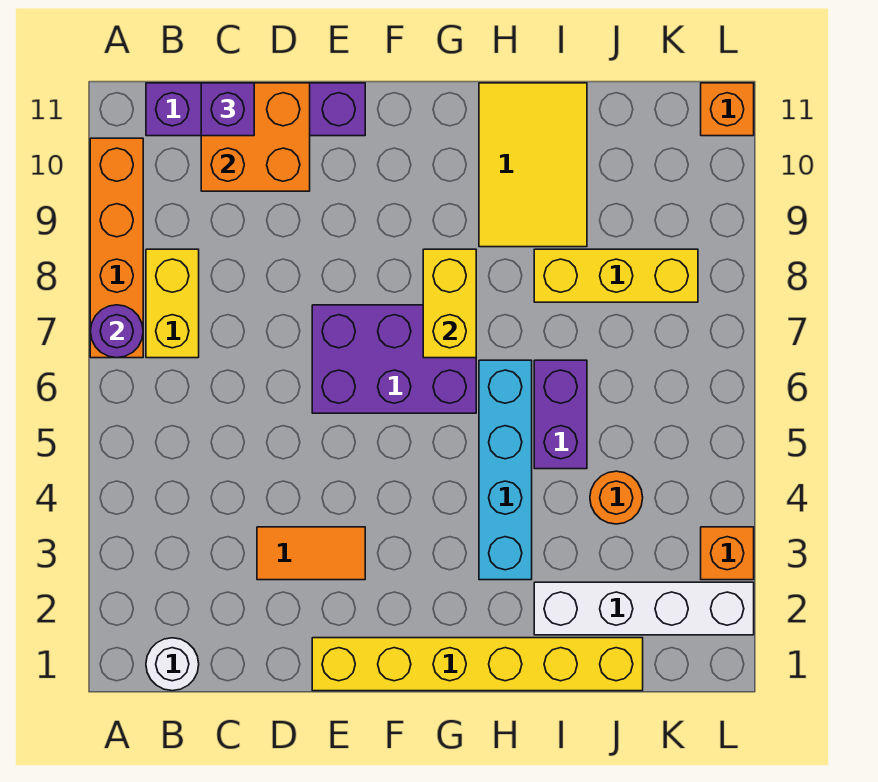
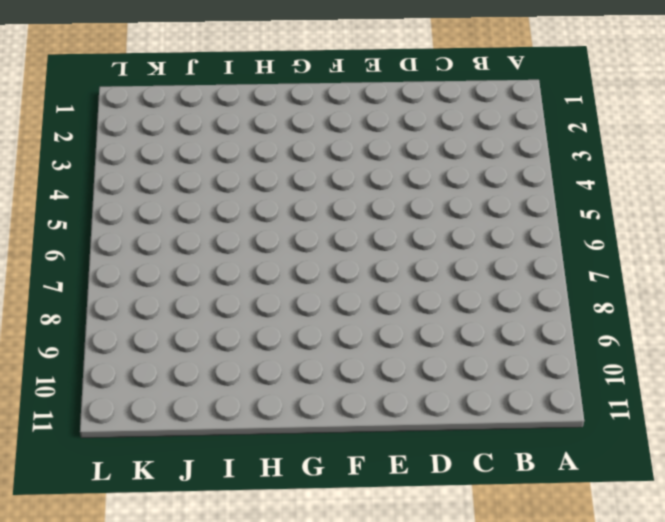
none -> orange 1x4 brick [90,138,143,358]
none -> white 1x1 round brick [146,638,199,691]
none -> yellow 1x2 brick [146,249,199,358]

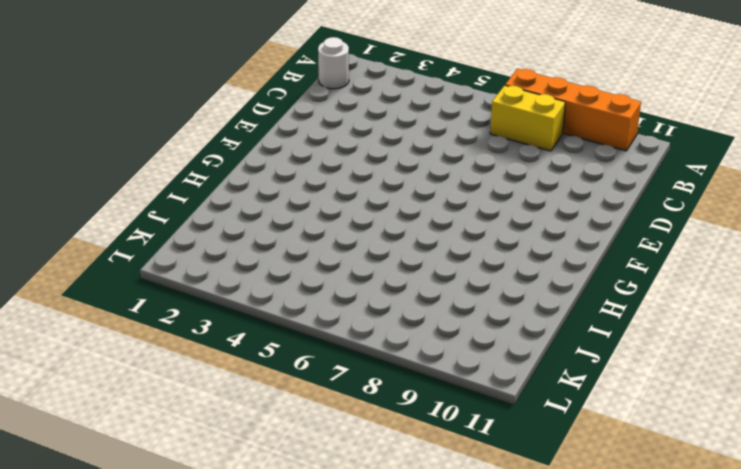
none -> purple 1x4 brick [146,83,365,136]
none -> orange 1x2 tile [257,527,365,580]
none -> yellow 1x6 brick [312,638,643,691]

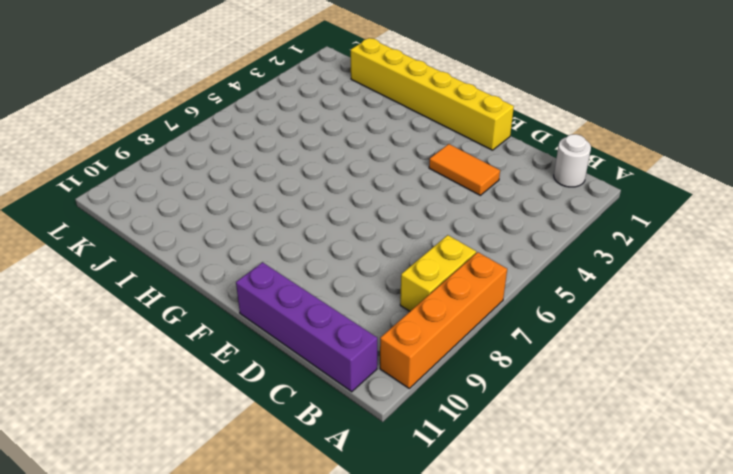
none -> purple 2x3 brick [312,305,476,413]
none -> cyan 1x4 brick [479,360,532,580]
none -> yellow 2x3 tile [479,83,587,247]

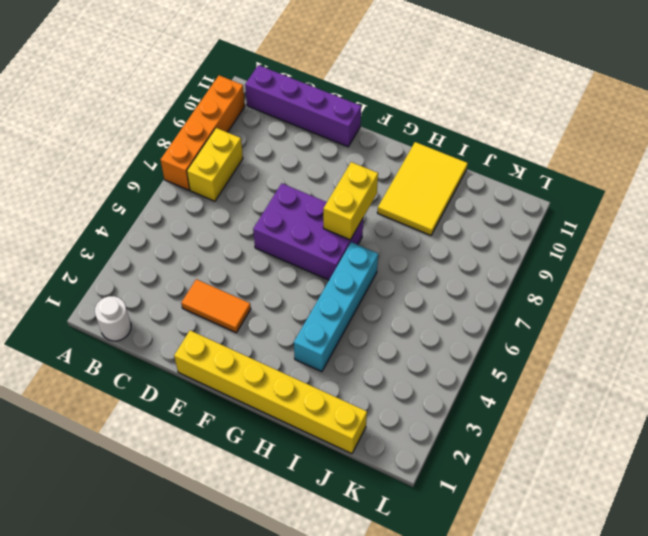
none -> white 1x4 brick [534,582,754,635]
none -> purple 1x2 brick [534,360,587,469]
none -> yellow 1x3 brick [534,249,698,302]

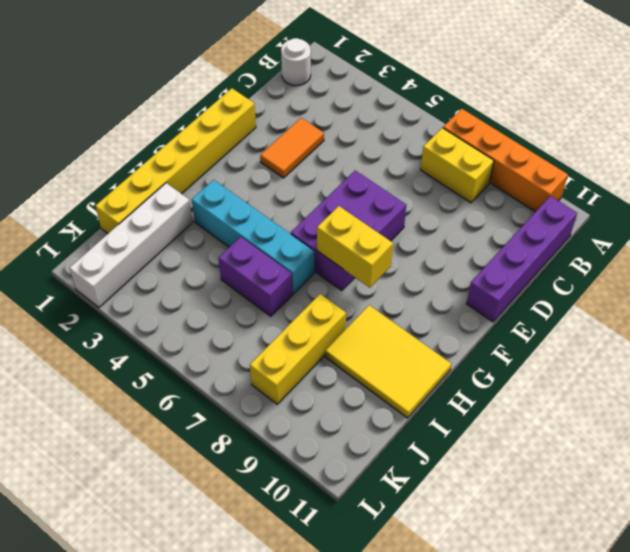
none -> orange 1x1 round brick [590,471,643,524]
none -> orange 1x1 brick [701,527,754,580]
none -> orange 1x1 brick [701,83,754,136]

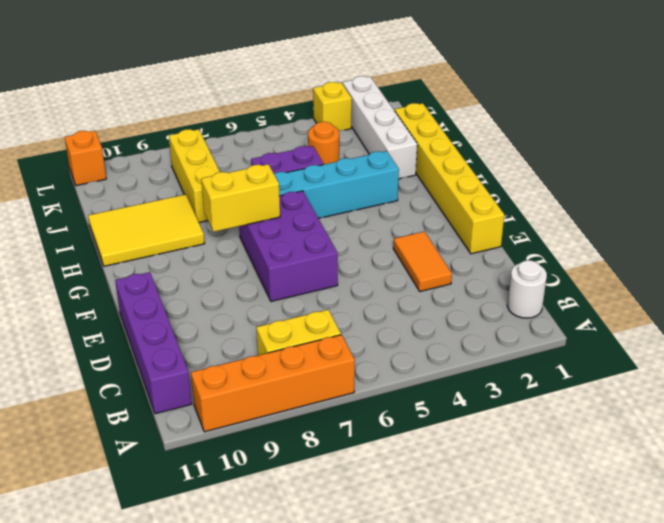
yellow 1x1 brick [313,82,352,130] -> orange 1x1 brick [701,527,754,580]
none -> purple 1x1 round brick [90,305,143,358]
none -> orange 2x2 brick [201,83,310,191]
none -> purple 1x1 brick [201,83,254,136]

